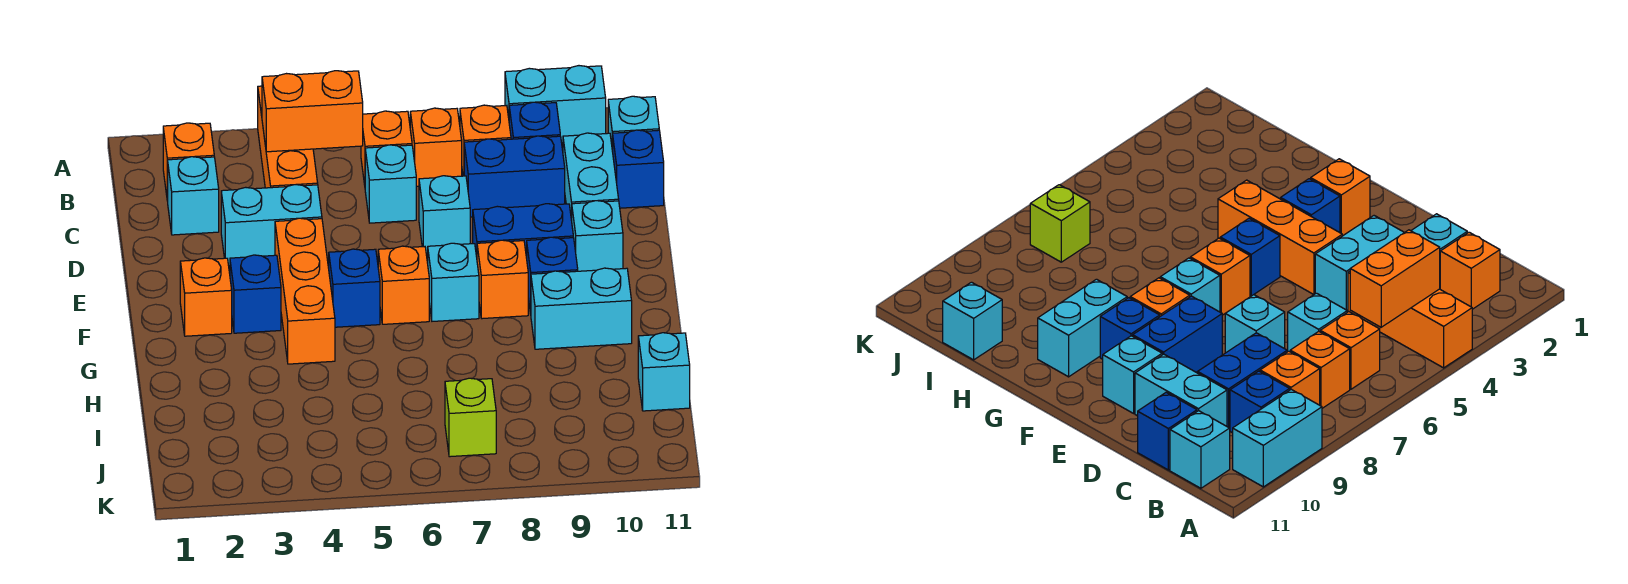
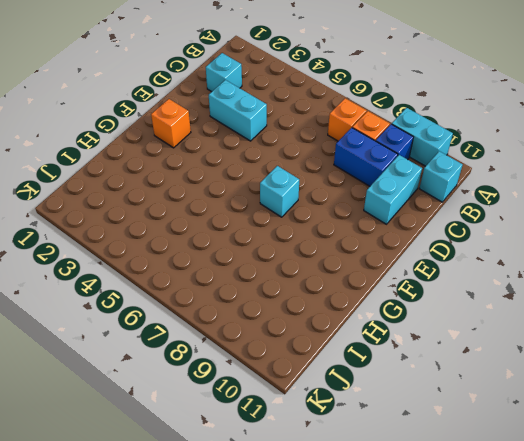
none -> orange 1x3 brick [258,86,318,188]
none -> orange 1x1 brick [163,123,214,201]
none -> orange 1x1 brick [361,111,412,185]

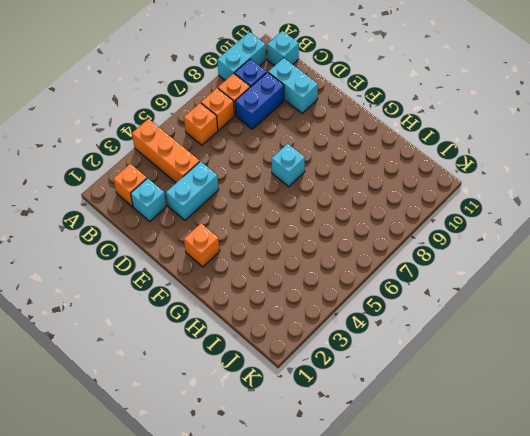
none -> cyan 1x1 brick [365,145,416,223]
none -> blue 1x1 brick [613,130,664,208]
none -> cyan 1x1 brick [419,176,470,254]

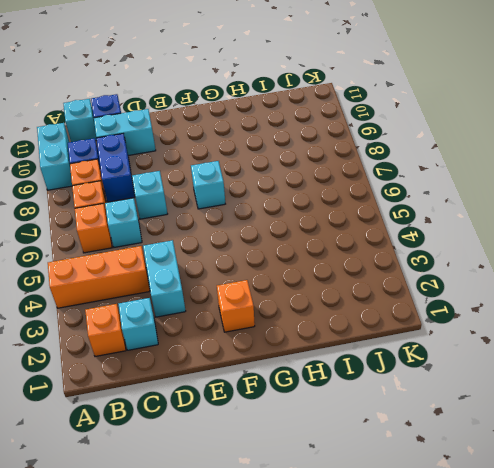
none -> orange 1x3 brick [275,218,335,364]
none -> blue 1x2 brick [473,204,573,258]
none -> cyan 1x1 brick [572,201,623,271]

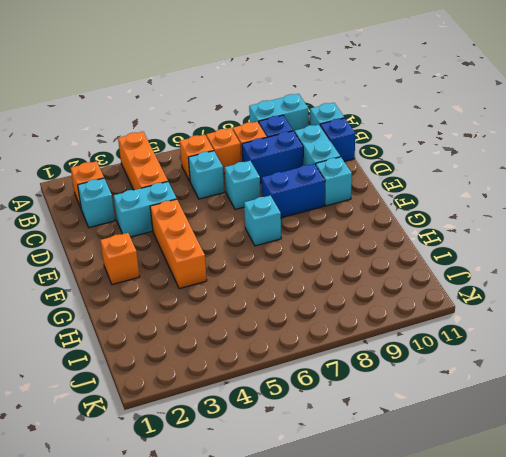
none -> blue 1x1 brick [230,255,281,333]
none -> blue 1x1 brick [329,249,380,327]
none -> orange 1x1 brick [378,246,429,324]

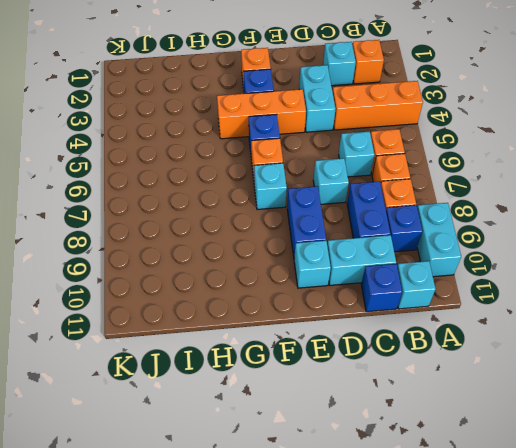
none -> orange 1x1 brick [477,240,528,319]
none -> blue 1x1 brick [527,237,578,314]
none -> cyan 1x2 brick [531,268,632,349]

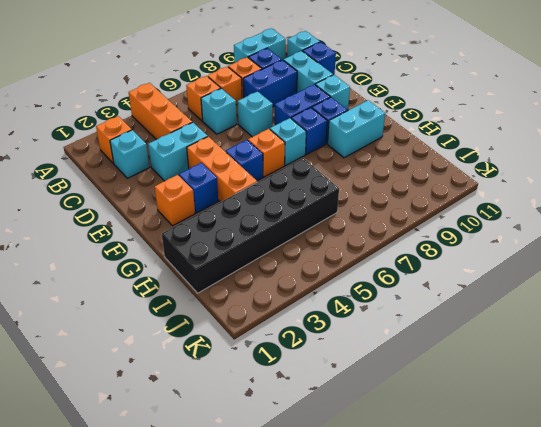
blue 1x1 brick [291,108,327,154] -> orange 1x1 brick [477,240,528,319]
black 2x6 brick [162,158,339,293] -> none
none -> cyan 1x1 brick [638,333,690,411]
none -> lime 1x1 brick [445,378,496,457]
none -> orange 1x2 brick [262,71,363,152]

